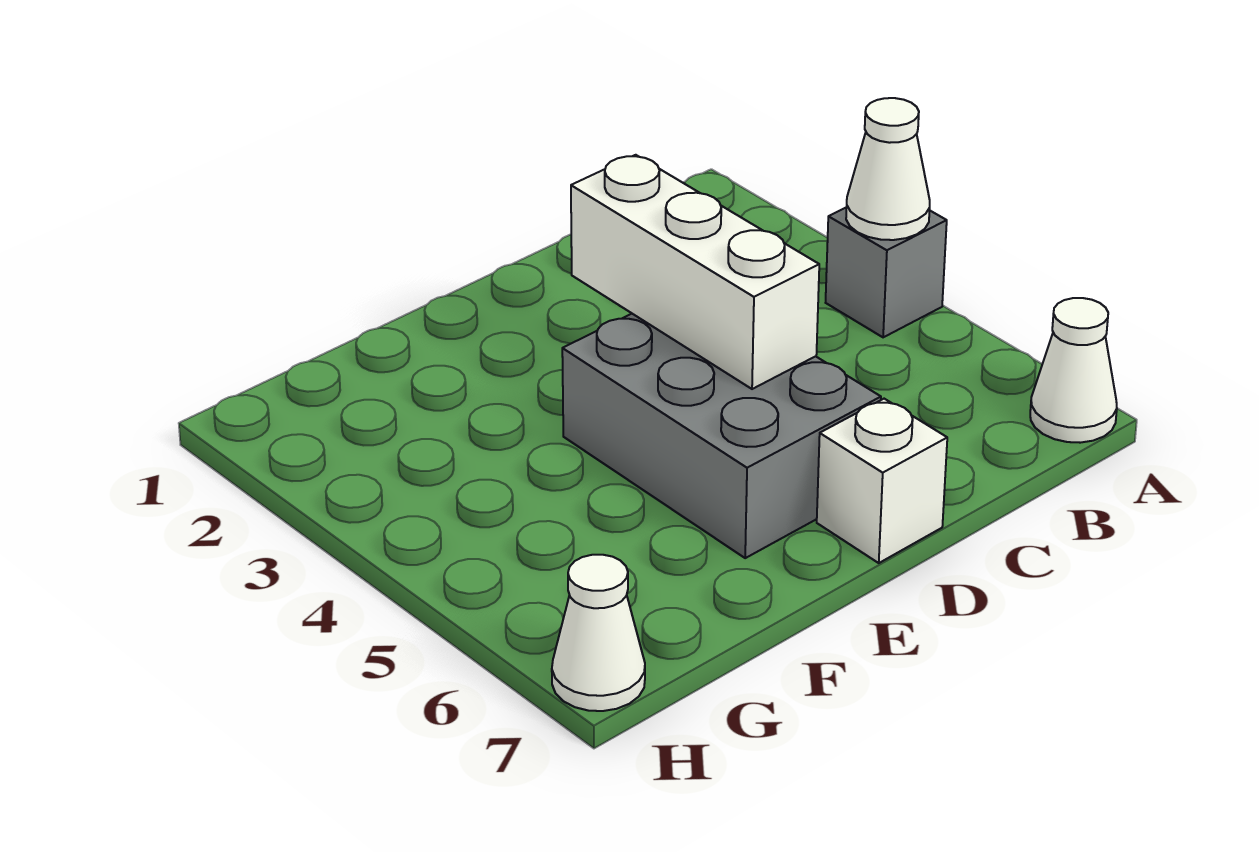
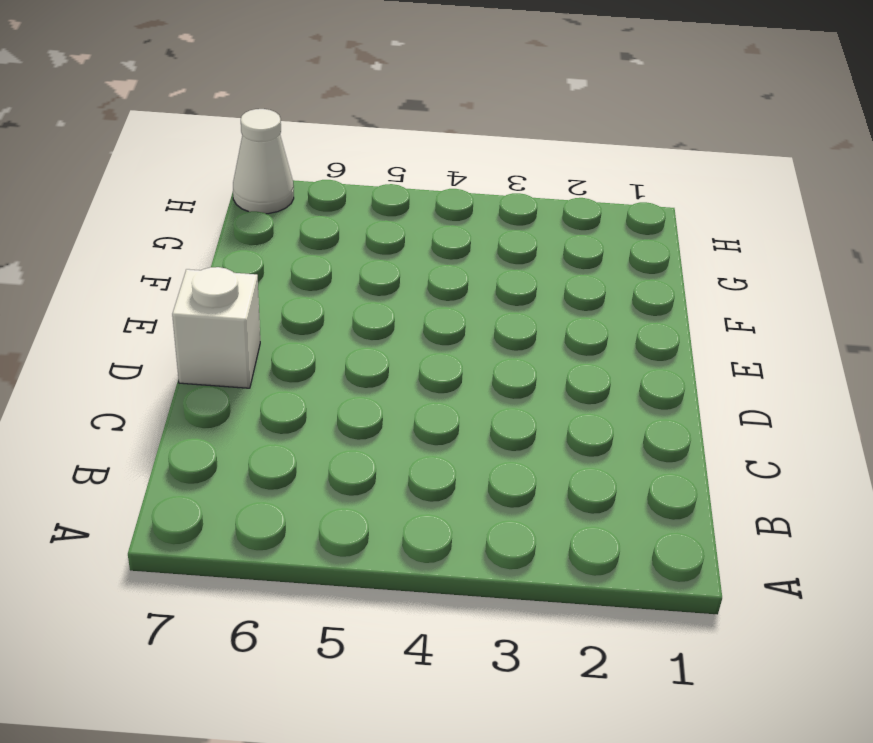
none -> grey 1x1 brick [826,207,947,337]
none -> white 1x1 cone [1030,298,1117,443]

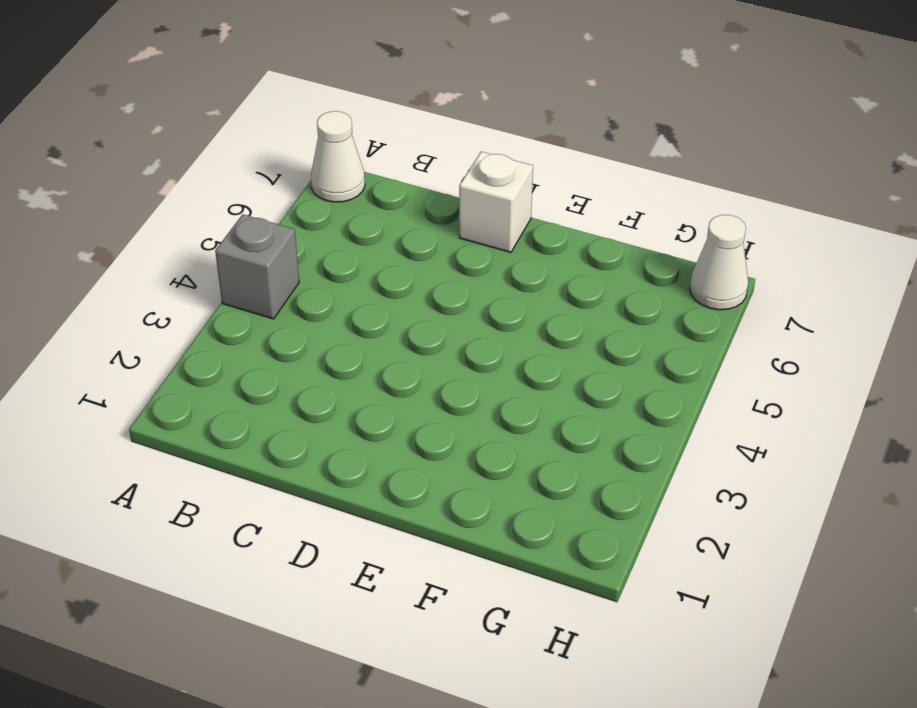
none -> grey 2x3 brick [562,314,881,558]
none -> white 1x1 cone [846,98,930,240]

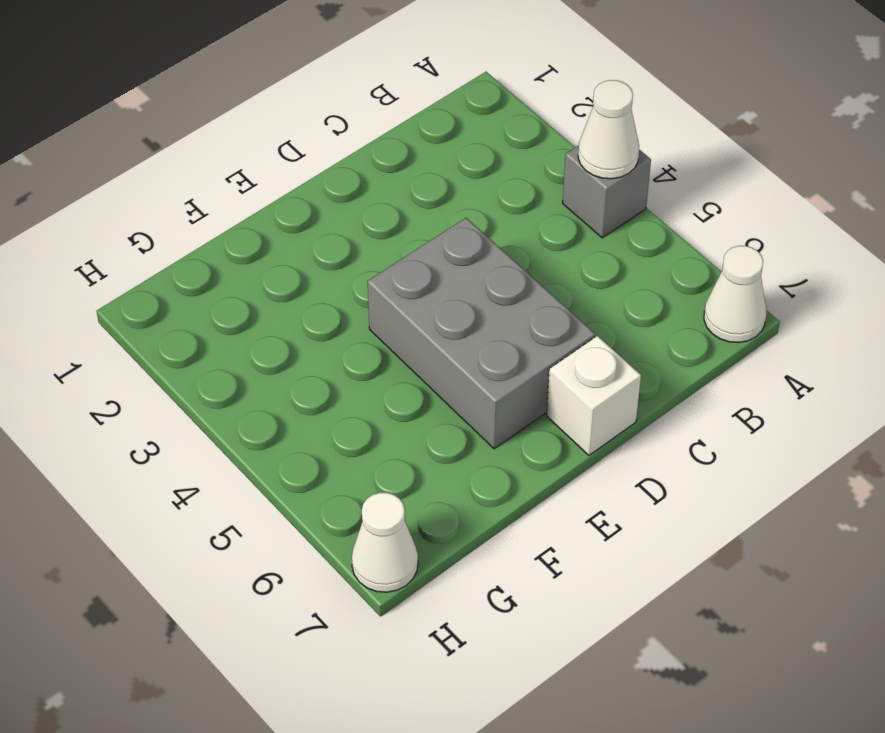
none -> white 1x3 brick [571,155,819,389]

